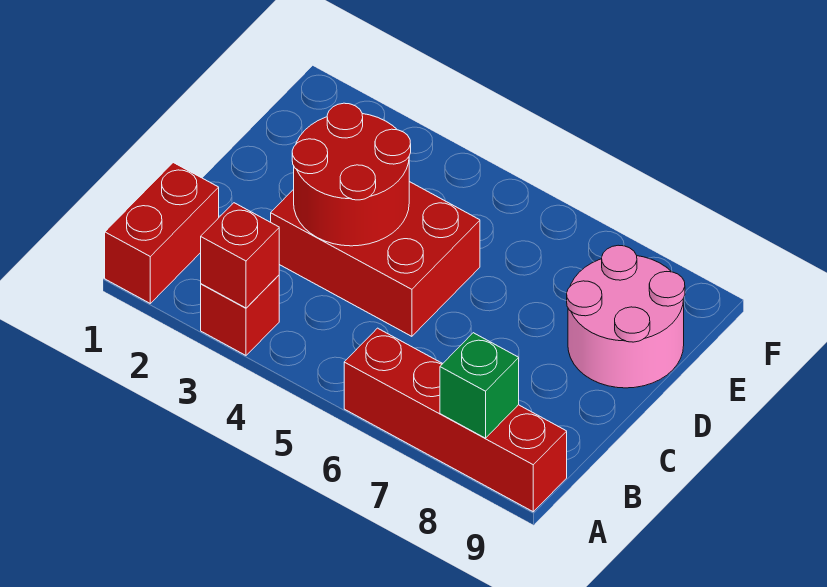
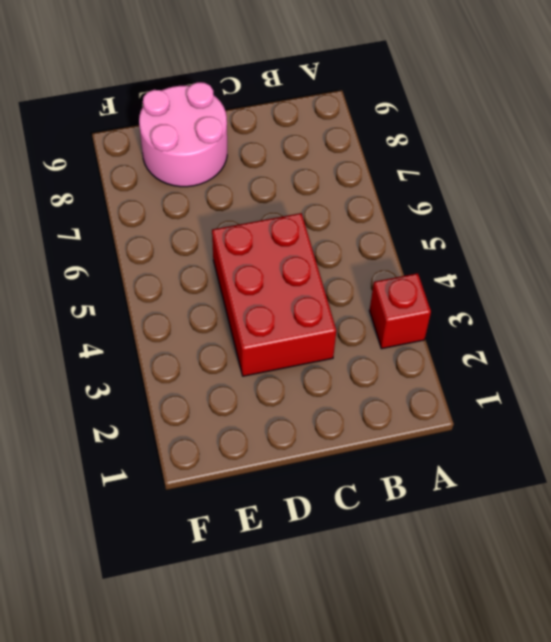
none -> red 1x2 brick [105,163,219,303]
none -> red 1x4 brick [344,328,567,512]

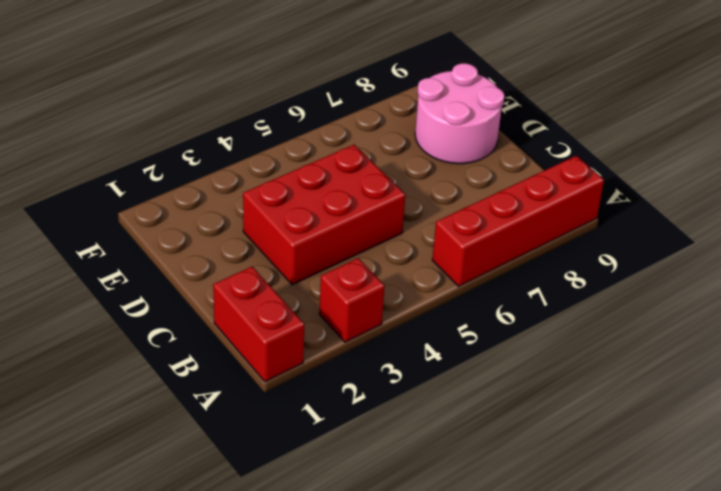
none -> red 1x1 brick [201,203,279,308]
none -> green 1x1 brick [440,333,519,438]

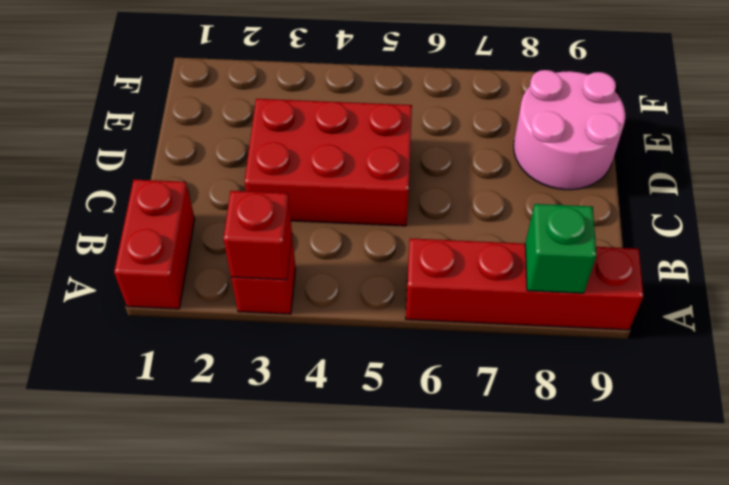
none -> red 2x2 round brick [292,103,411,246]

